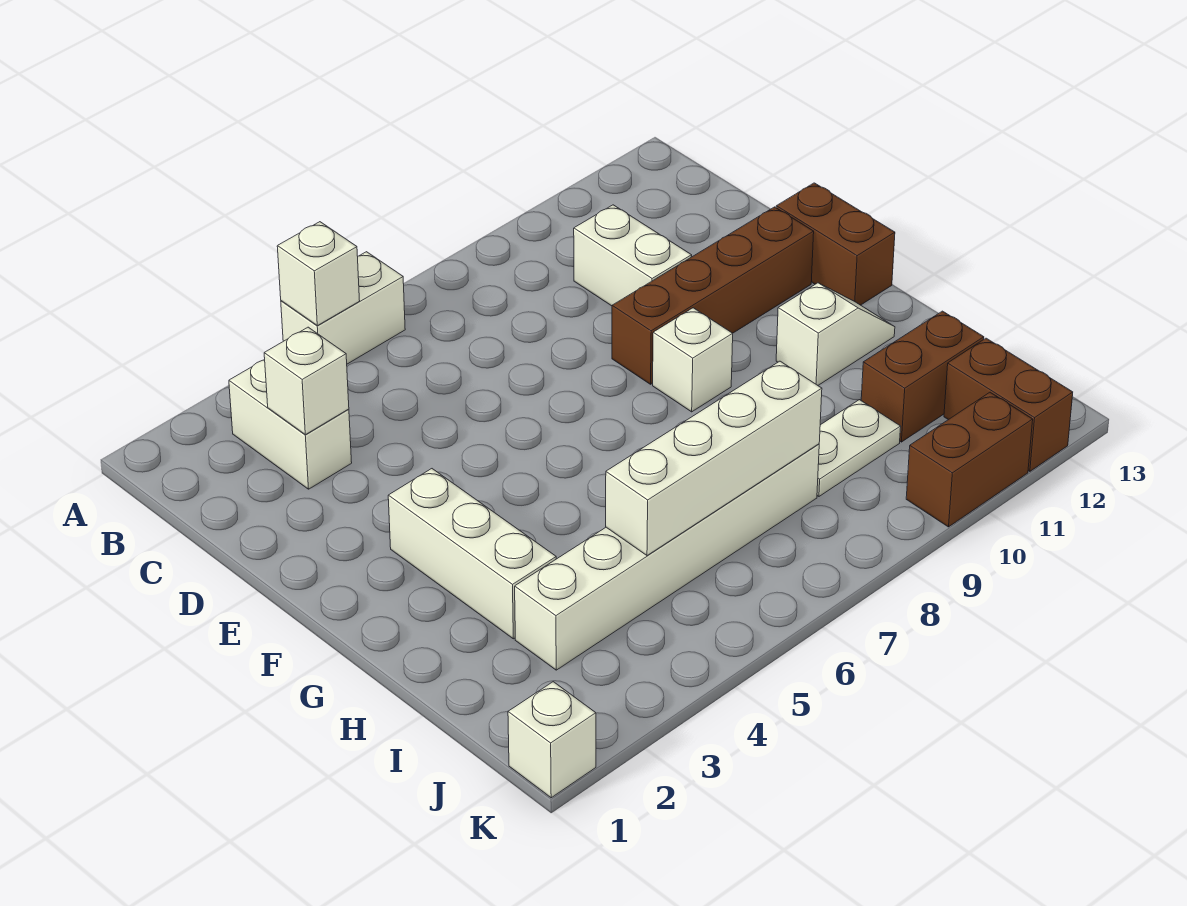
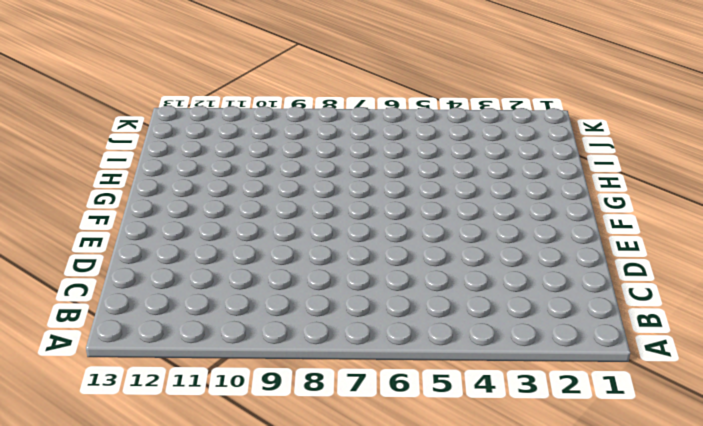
none -> white 1x2 brick [281,252,405,364]
none -> white 1x2 brick [229,360,352,489]
none -> white 1x2 brick [574,205,692,306]

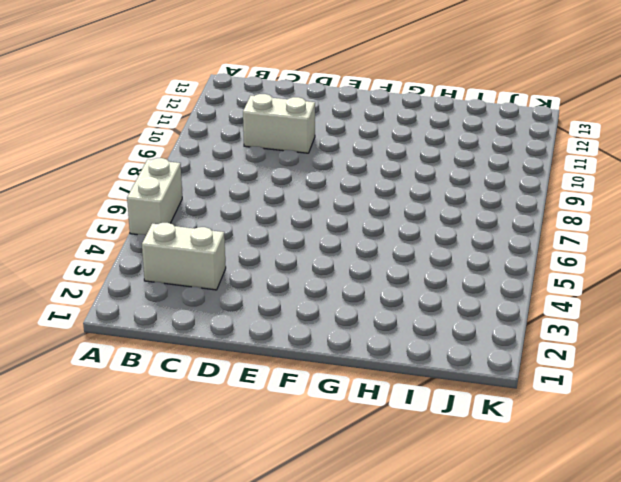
none -> brown 1x4 brick [612,207,814,384]
none -> brown 1x2 brick [776,183,895,305]
none -> white 1x3 brick [388,469,556,639]

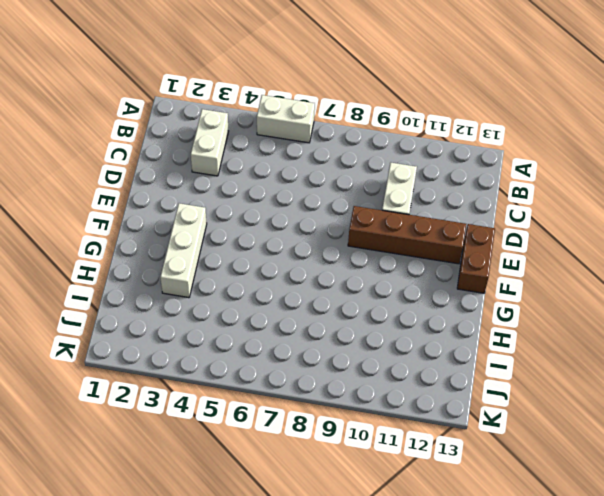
none -> white 1x1 brick [653,308,733,412]
none -> white 1x2 slope [776,283,895,385]
none -> white 1x6 brick [515,444,819,670]

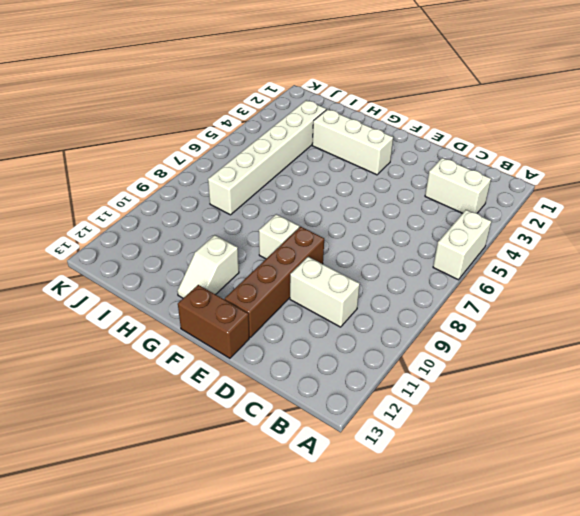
none -> white 1x2 plate [817,400,901,496]
none -> brown 1x2 brick [861,311,984,442]
none -> brown 1x2 brick [944,338,1073,471]

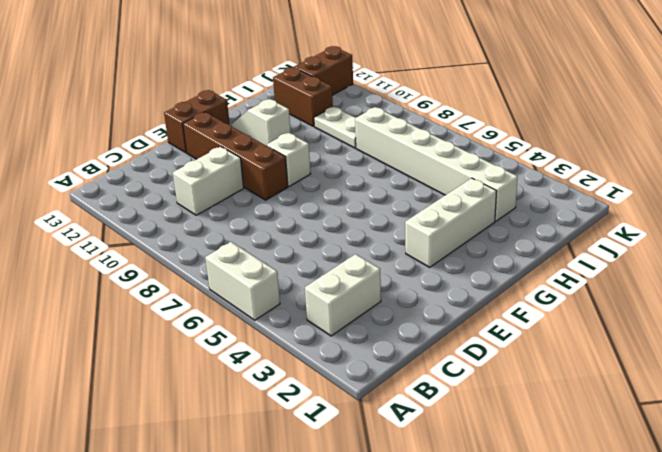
none -> white 1x1 brick [508,682,596,798]
none -> brown 1x2 brick [906,392,1033,527]
none -> white 1x1 brick [277,222,360,326]

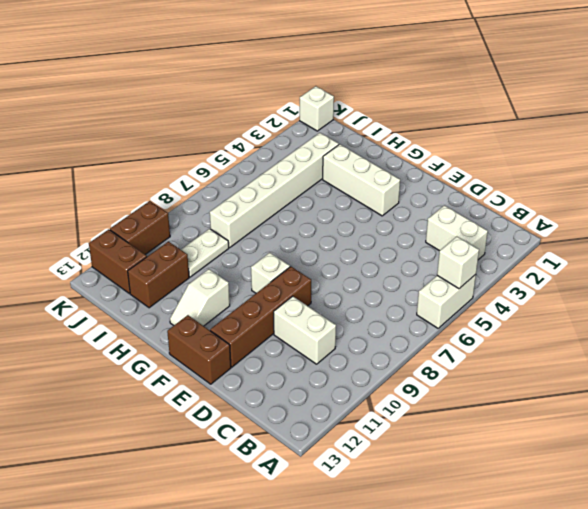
none -> white 1x1 brick [264,327,349,435]
none -> white 1x4 brick [606,361,822,556]

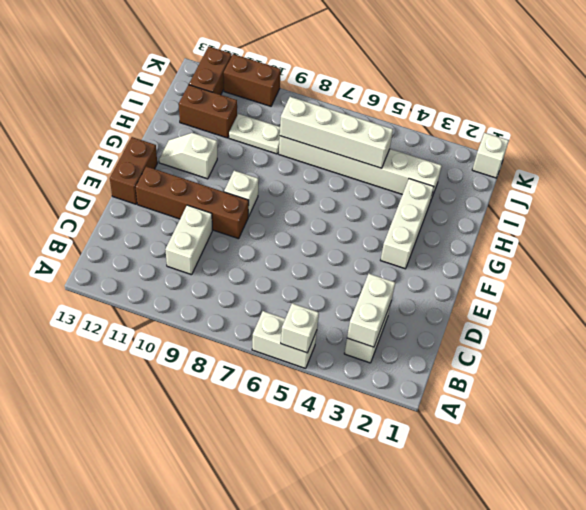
white 1x2 brick [347,274,395,347] -> white 1x1 brick [264,327,349,435]

